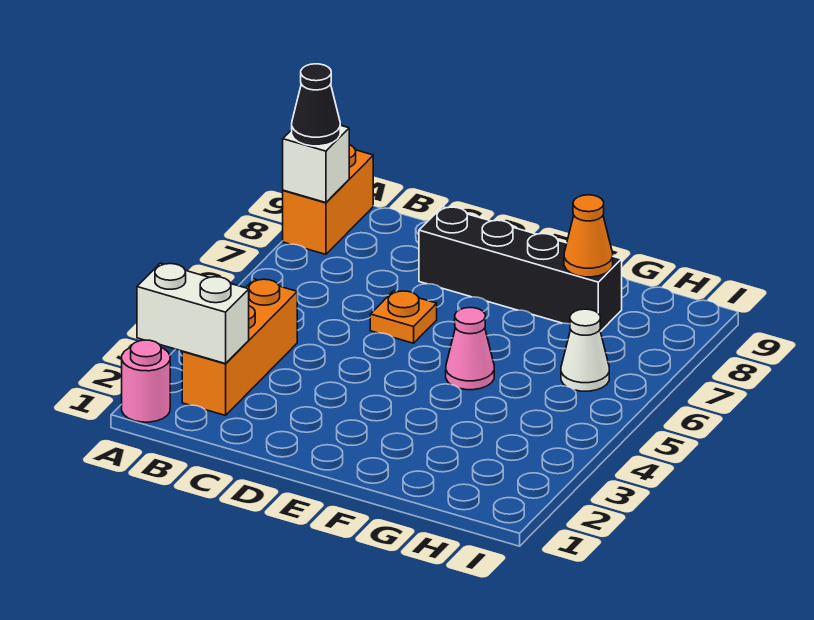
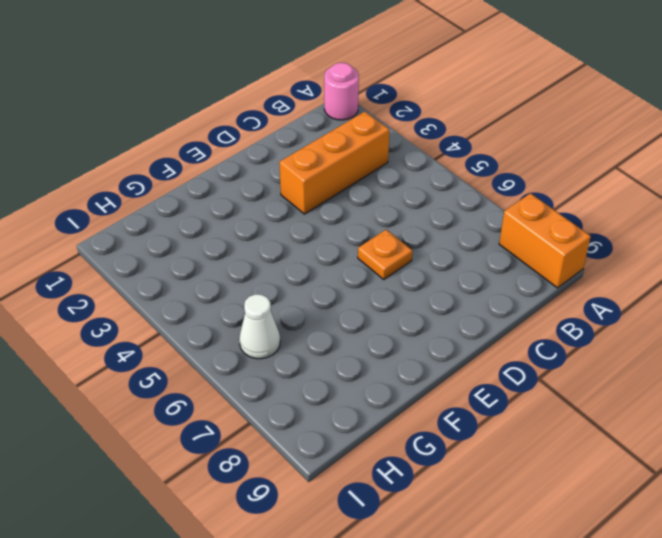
orange 1x3 brick [279,112,389,214] -> orange 1x3 brick turned to [182,279,297,415]
none -> black 1x4 brick [419,207,622,331]
none -> pink 1x1 cone [446,308,494,390]

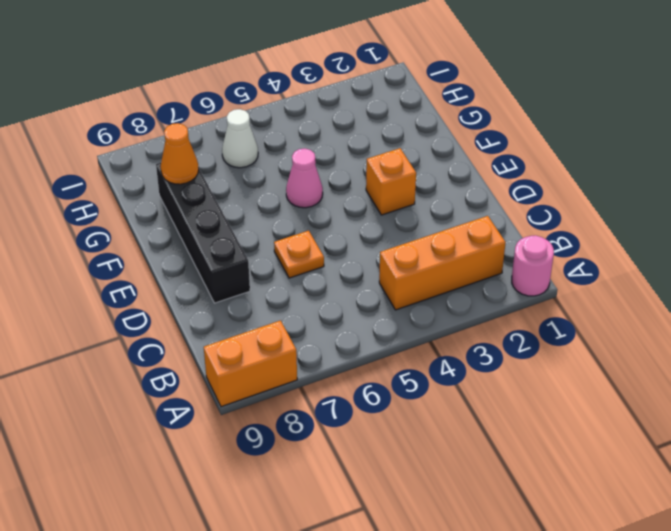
orange 1x1 brick [366,148,416,215] -> none
none -> white 1x2 brick [137,263,249,364]
none -> white 1x1 brick [283,125,349,203]

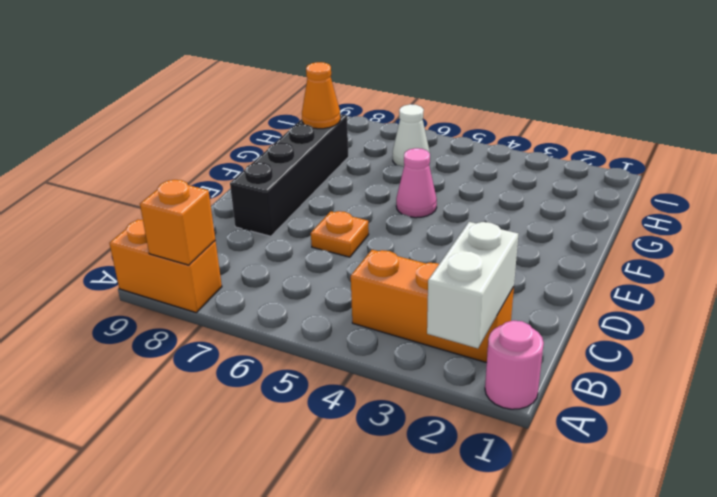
orange 1x1 brick [140,180,215,265] -> white 1x1 brick [283,125,349,203]
none -> black 1x1 cone [292,64,340,146]

